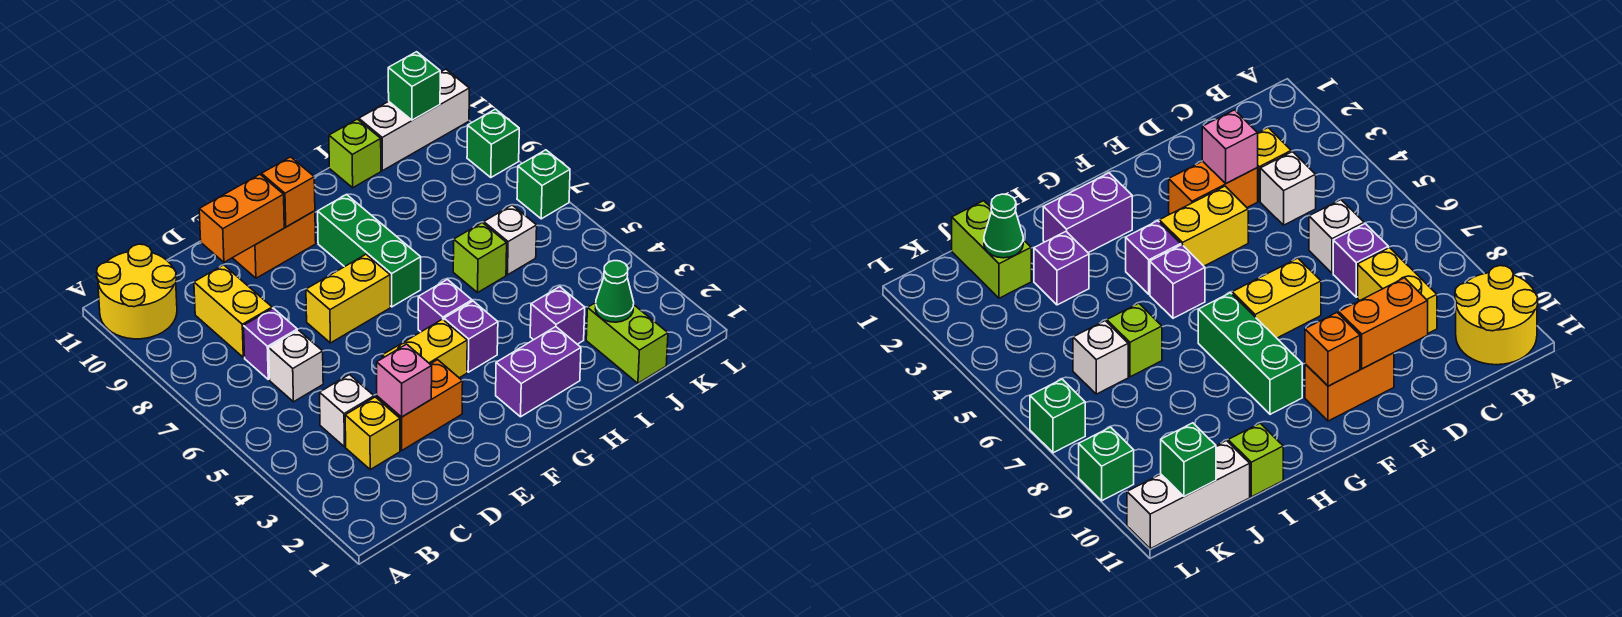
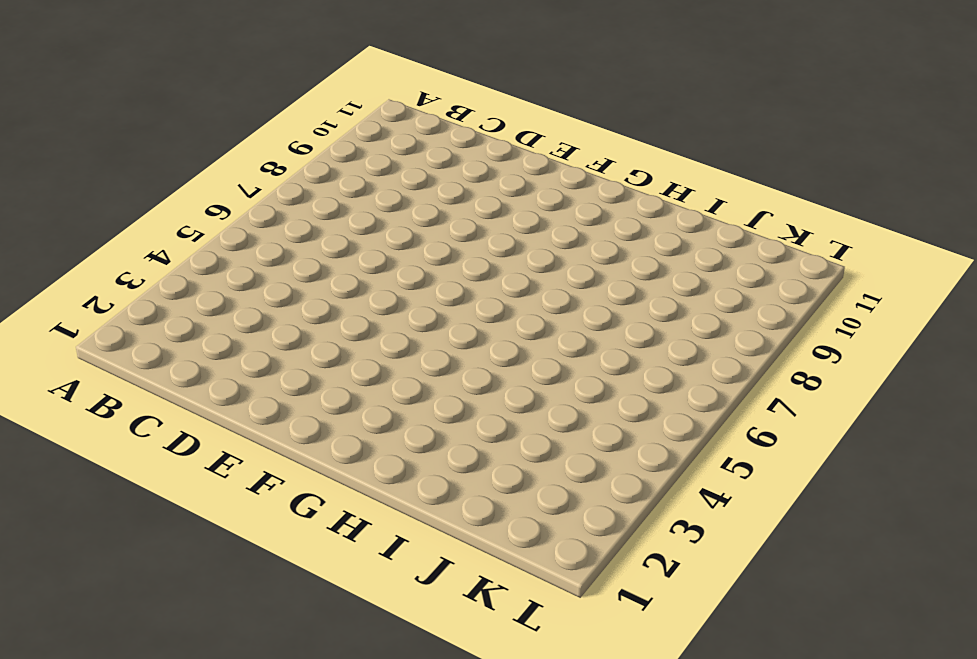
none -> yellow 2x2 round brick [97,244,177,339]
none -> yellow 1x1 brick [345,397,400,470]
none -> white 1x1 brick [320,375,374,447]

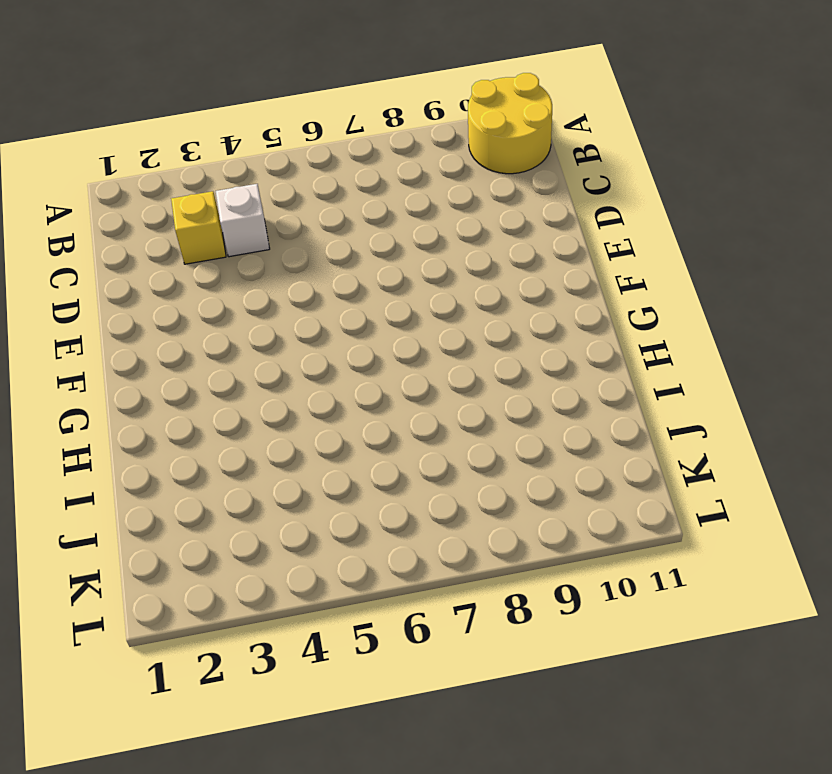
none -> white 1x1 brick [269,330,323,402]
none -> purple 1x1 brick [244,308,297,379]
none -> yellow 1x2 brick [194,265,272,357]

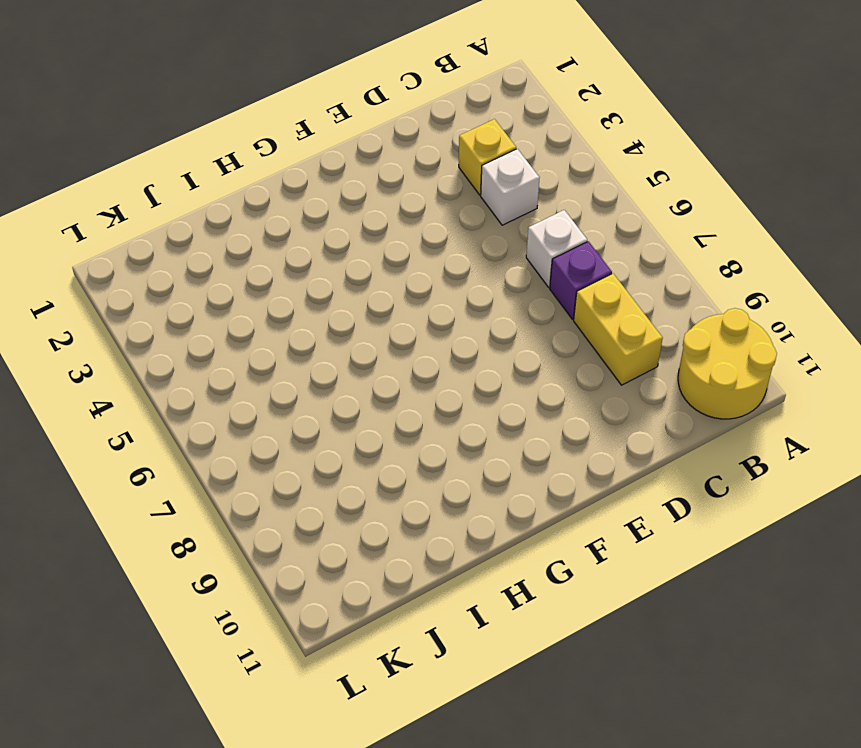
none -> orange 1x2 brick [377,360,463,450]
none -> yellow 1x2 brick [382,319,467,378]
none -> yellow 1x2 brick [306,255,390,343]

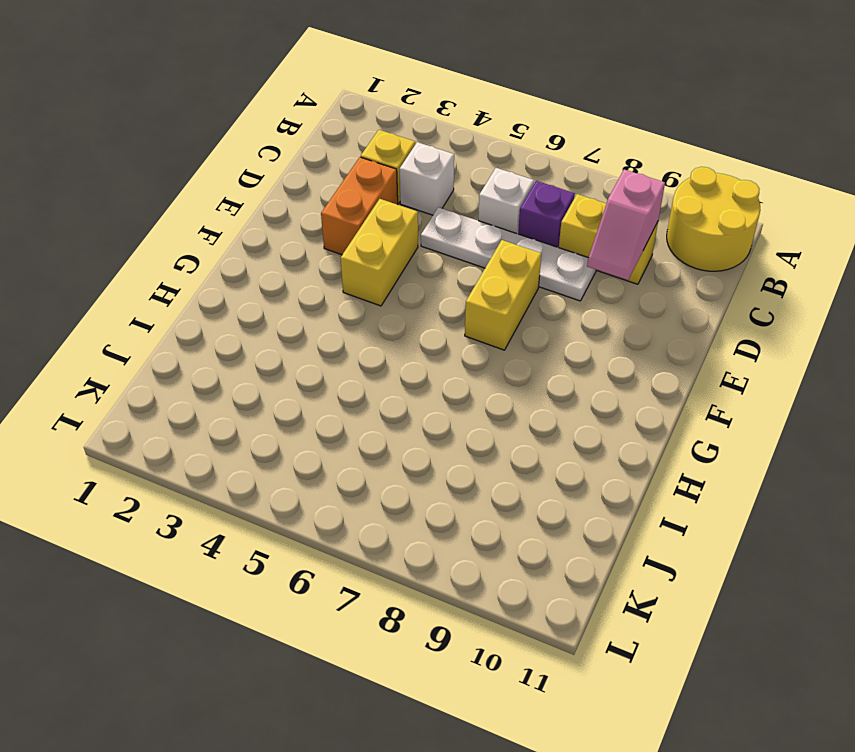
pink 1x2 slope [587,170,665,280] -> none
white 1x4 plate [421,207,596,301] -> none
none -> orange 1x2 brick [233,211,316,278]
none -> purple 1x2 brick [496,327,581,417]
none -> purple 1x1 brick [444,301,498,372]

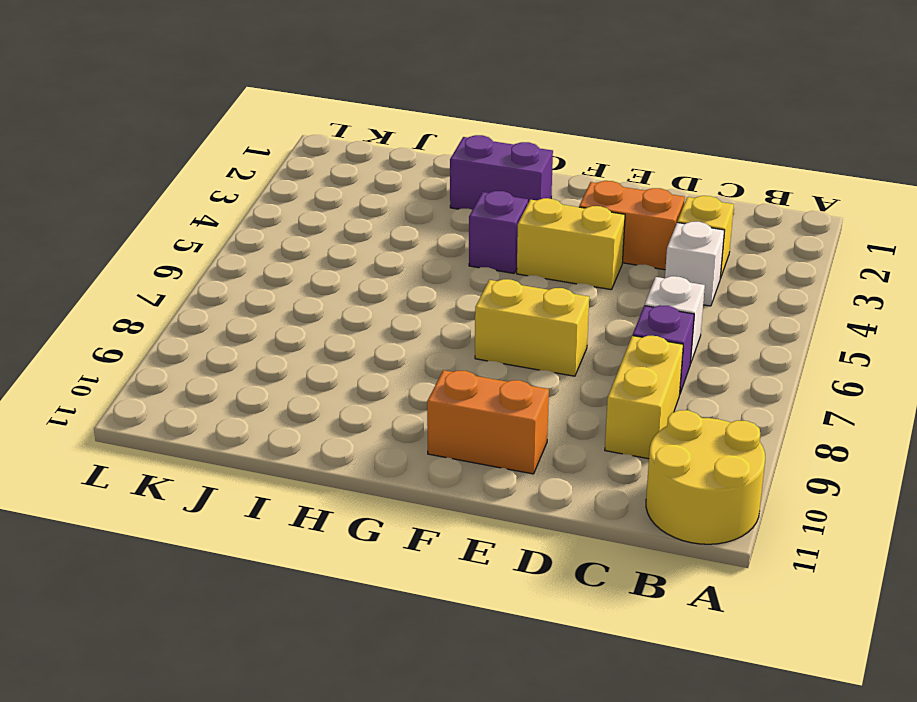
none -> purple 1x1 brick [418,279,472,332]
none -> green 1x3 brick [318,195,421,307]
none -> purple 1x1 brick [530,287,585,344]

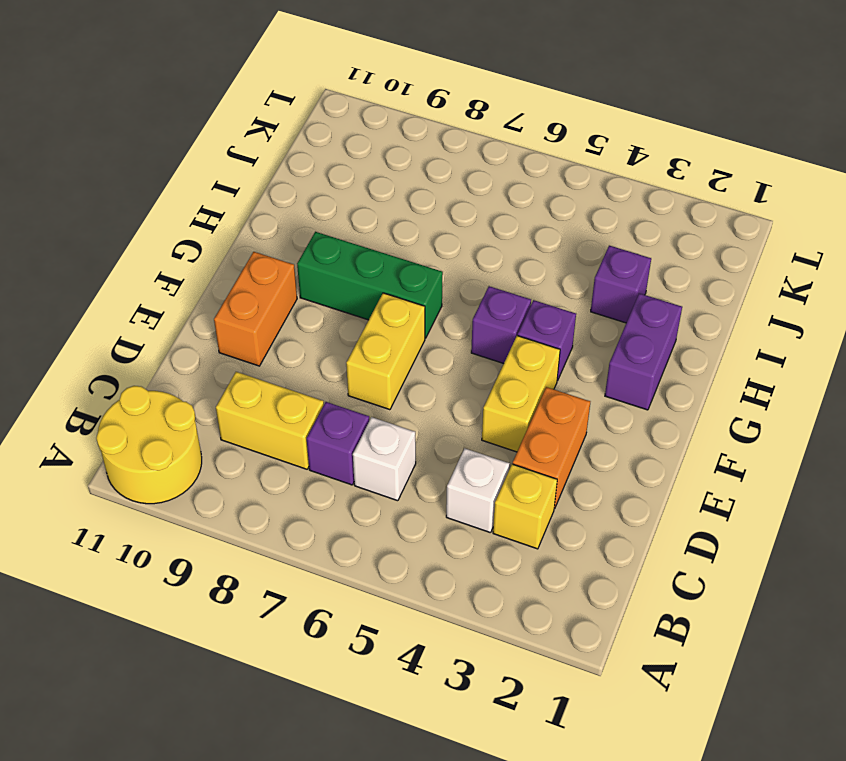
none -> lime 1x1 brick [453,223,507,293]
none -> lime 1x1 brick [329,119,381,188]
none -> lime 1x2 brick [586,303,668,383]

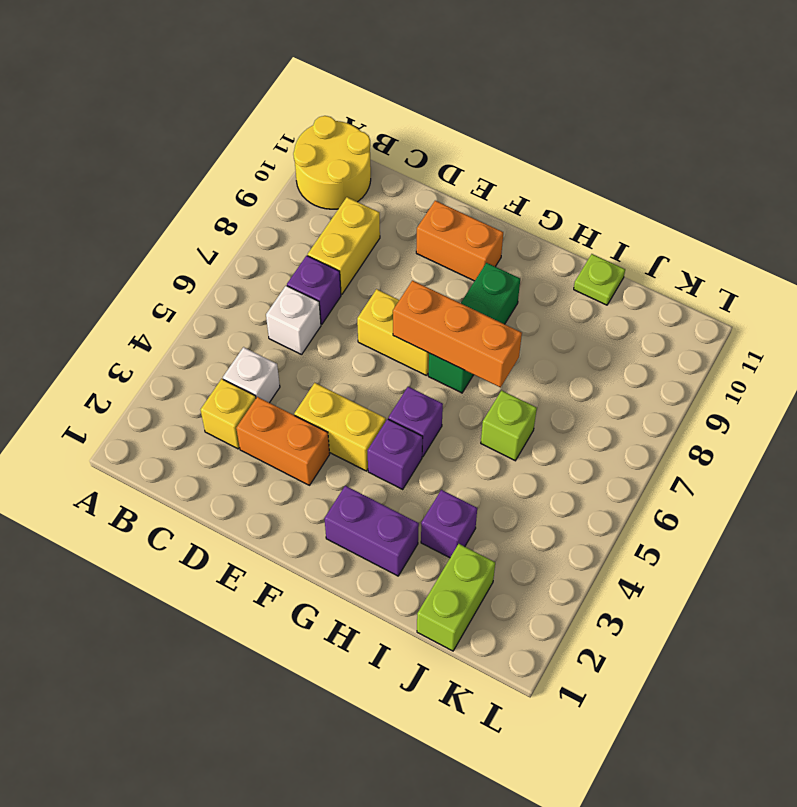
orange 1x3 brick [393,280,522,387] -> none
lime 1x1 plate [574,254,625,305] -> lime 1x1 brick [329,119,381,188]
none -> white 1x1 brick [484,205,537,275]
none -> white 1x3 brick [359,69,469,171]
none -> green 1x1 brick [517,150,570,219]

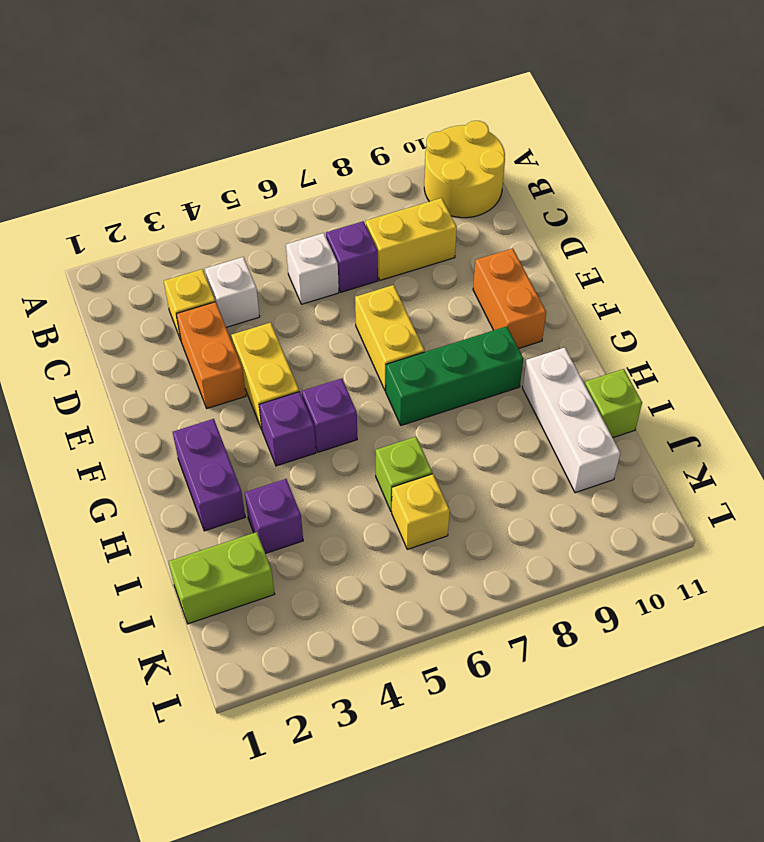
white 1x3 brick [523,348,620,493] -> white 1x3 brick moved to [359,69,469,171]
yellow 1x1 brick [392,474,450,549] -> white 1x1 brick [484,205,537,275]
none -> green 1x1 brick [517,150,570,219]
none -> green 1x1 brick [467,109,519,178]
none -> pink 1x1 brick [377,344,432,417]

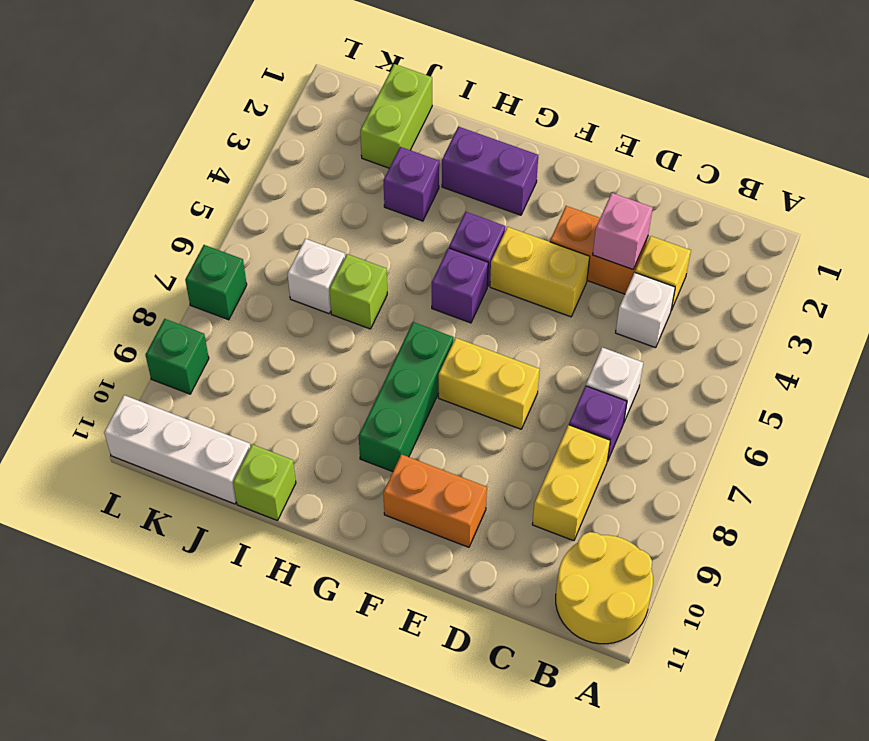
none -> orange 1x2 brick [199,174,284,262]
none -> orange 1x1 brick [262,157,315,227]
none -> green 1x1 cone [595,261,634,322]

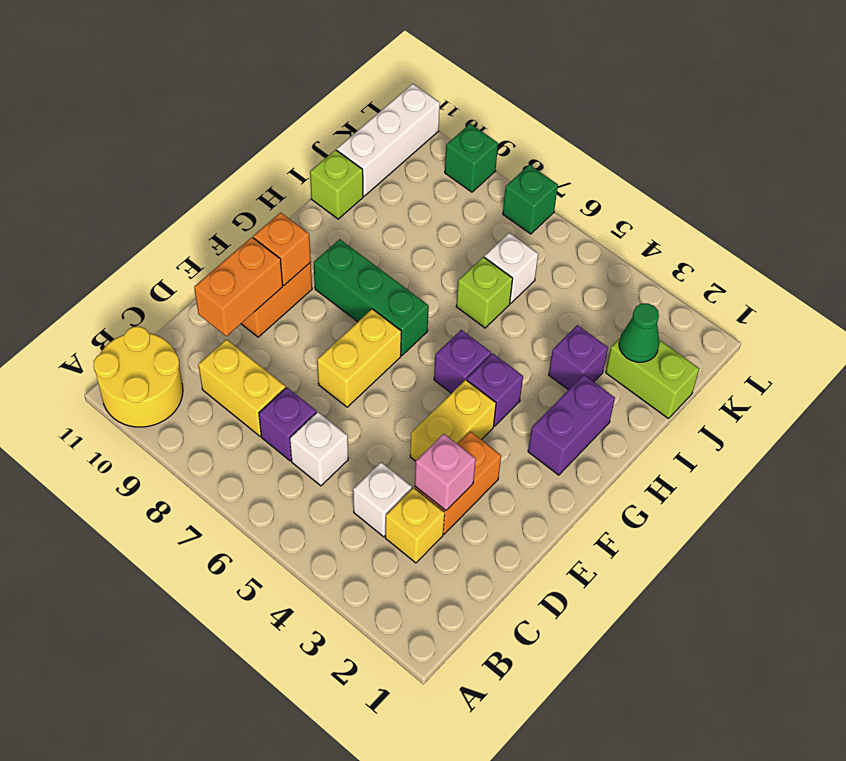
none -> green 1x1 brick [388,52,440,120]

